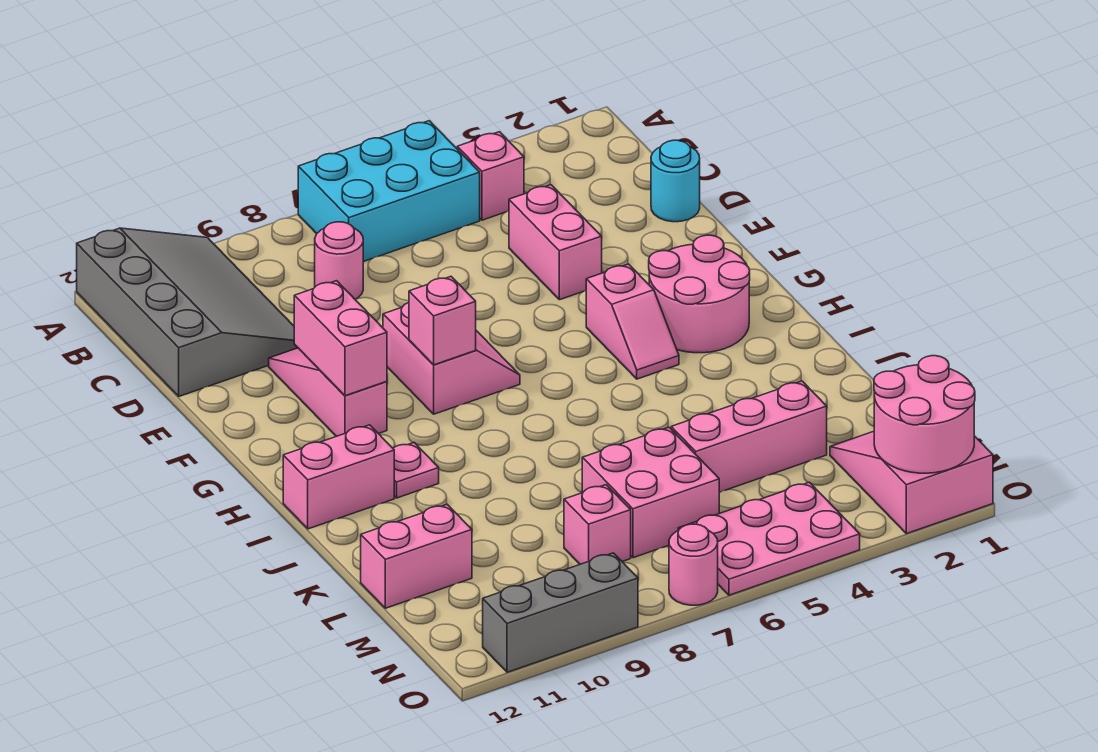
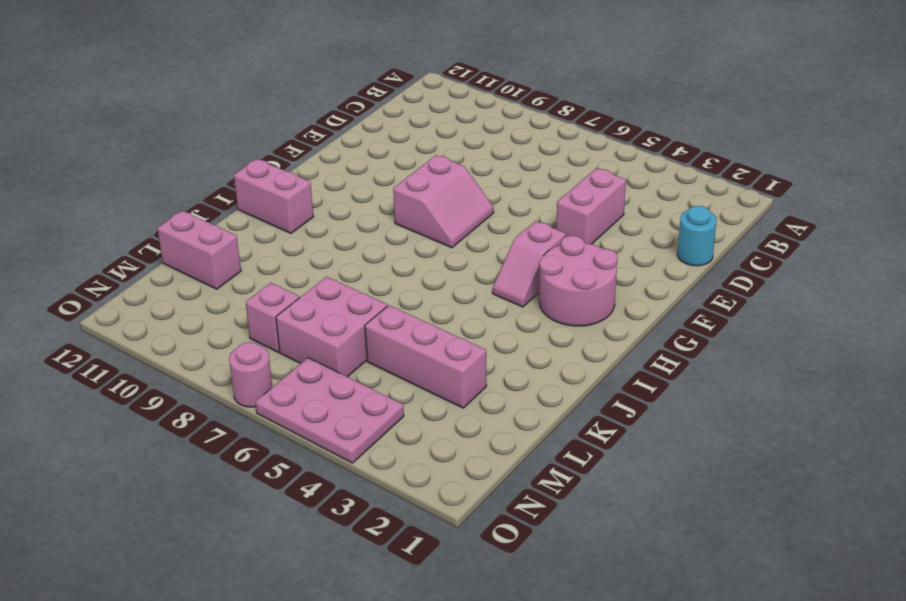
none -> cyan 2x3 brick [298,121,480,262]
none -> grey 3x4 slope [77,228,298,396]
none -> pink 1x1 brick [457,132,524,220]

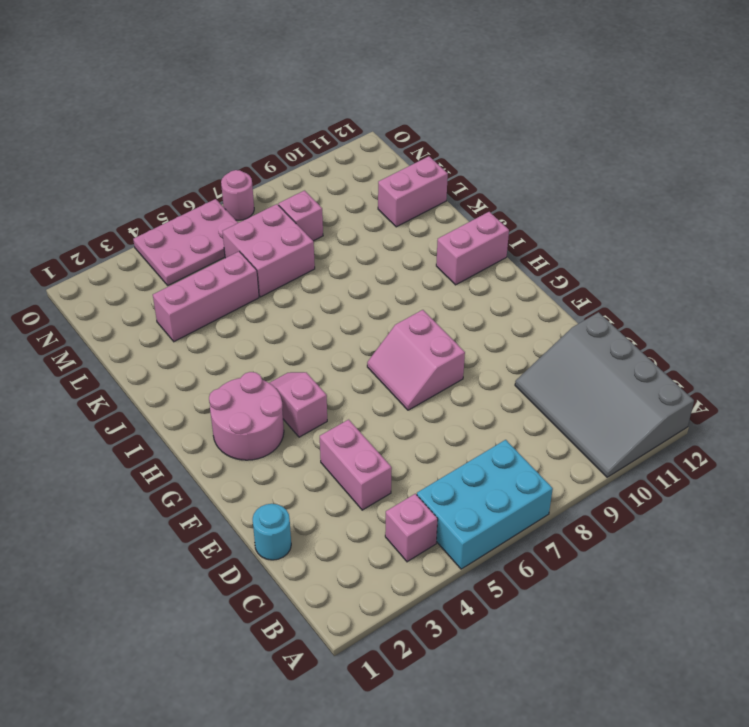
none -> pink 1x1 round brick [315,222,363,299]
none -> pink 1x3 slope [269,348,387,436]
none -> pink 1x1 plate [393,443,439,498]

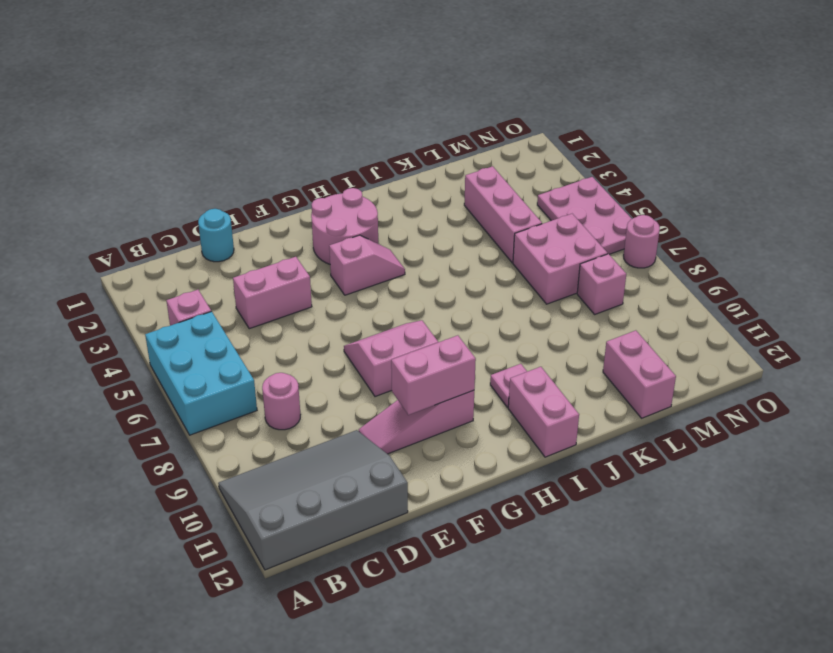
none -> pink 2x3 slope [830,431,993,534]
none -> grey 1x3 brick [483,553,638,672]
none -> pink 1x1 brick [409,276,476,365]

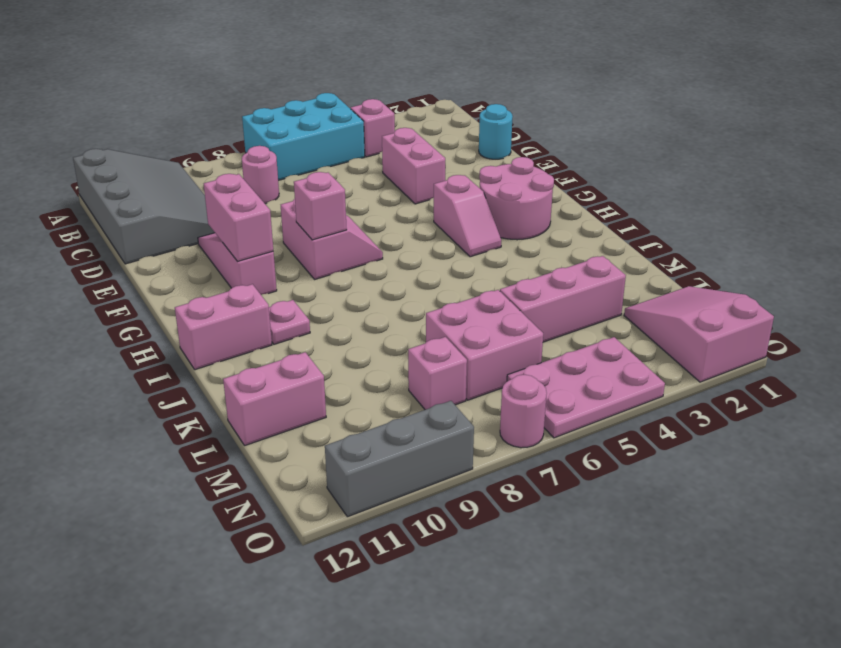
none -> pink 2x2 round brick [874,356,975,473]

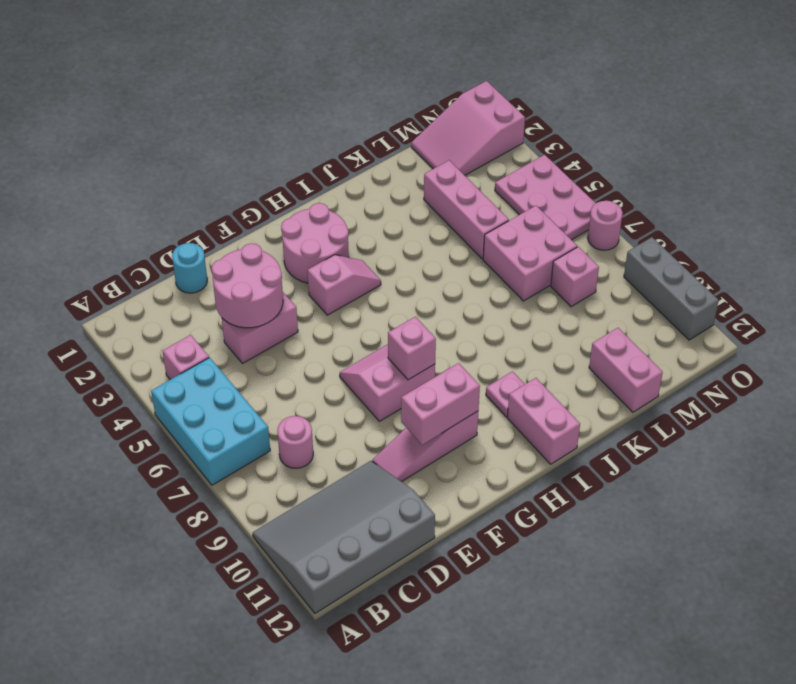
pink 2x2 round brick [211,243,283,328] -> pink 2x2 round brick moved to [874,356,975,473]

